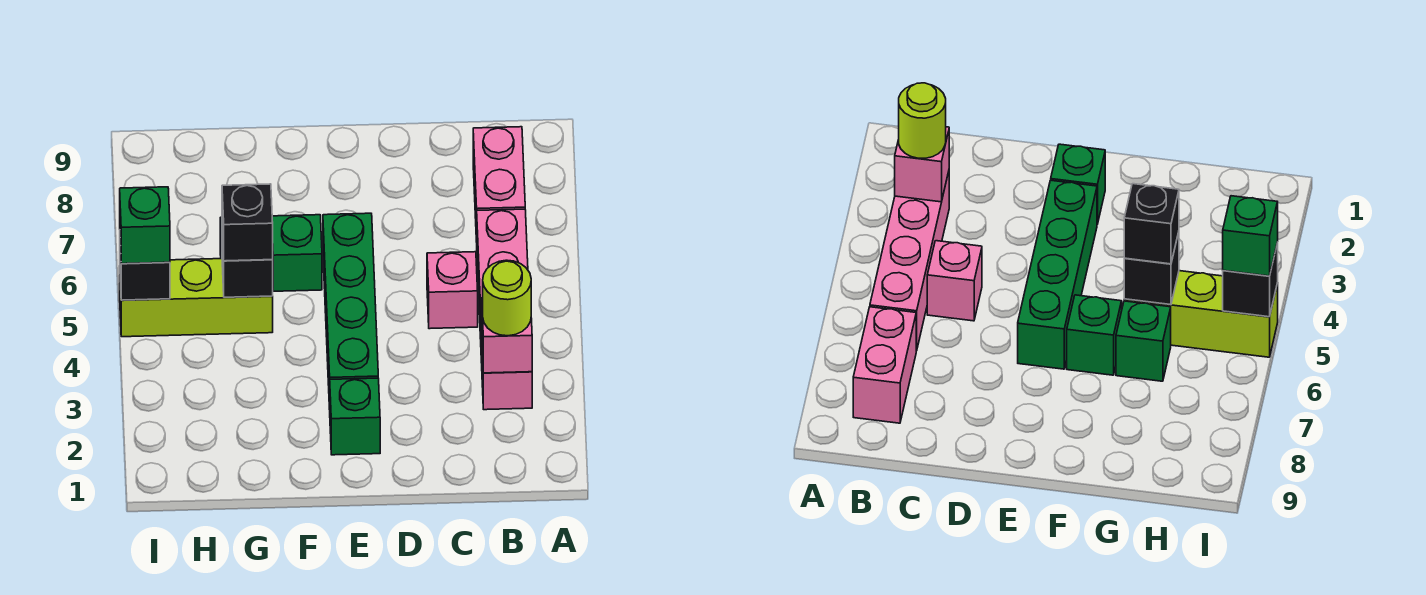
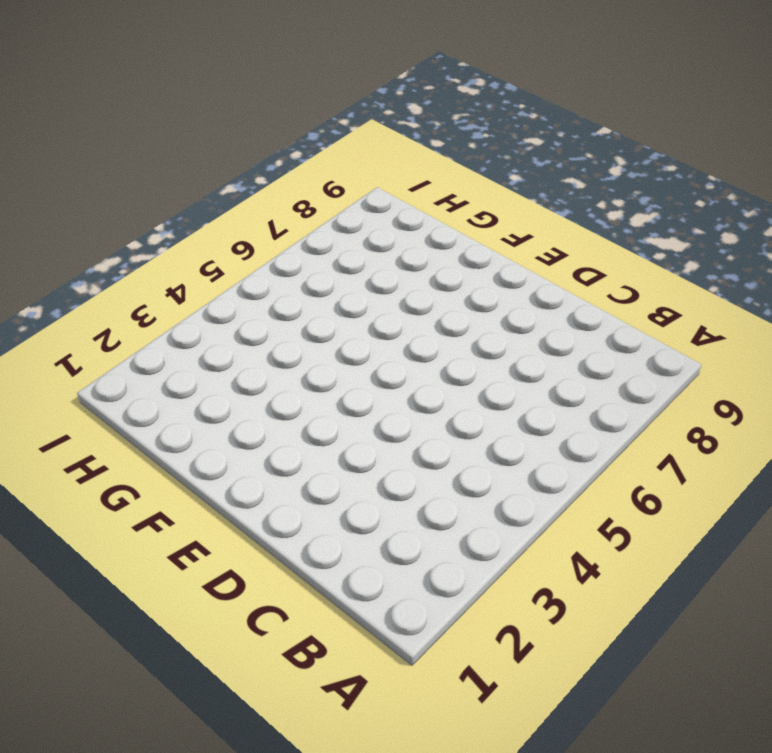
none -> pink 1x4 brick [477,209,532,410]
none -> pink 1x2 brick [473,127,525,242]
none -> pink 1x1 brick [427,252,478,329]

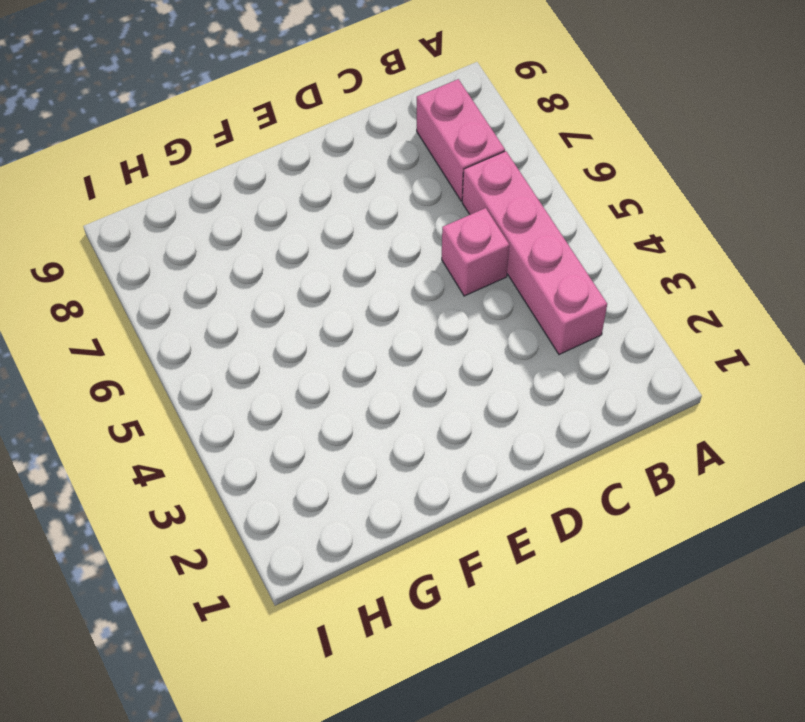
none -> green 1x1 brick [330,378,380,455]
none -> green 1x4 brick [323,213,378,409]
none -> green 1x1 brick [272,215,322,291]

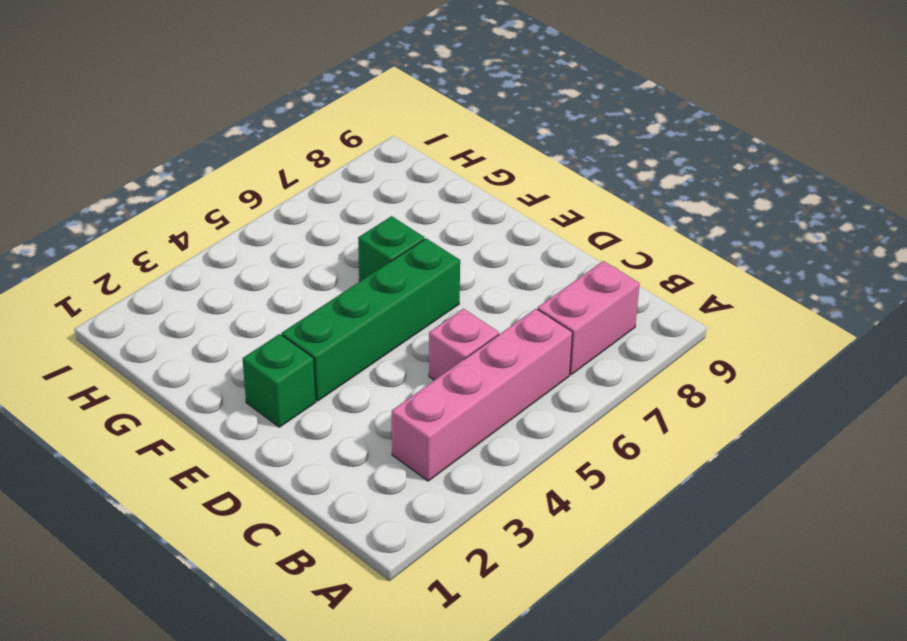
none -> lime 1x3 brick [120,259,273,337]
none -> green 1x1 brick [1116,301,1171,381]
none -> pink 1x1 brick [482,298,532,373]

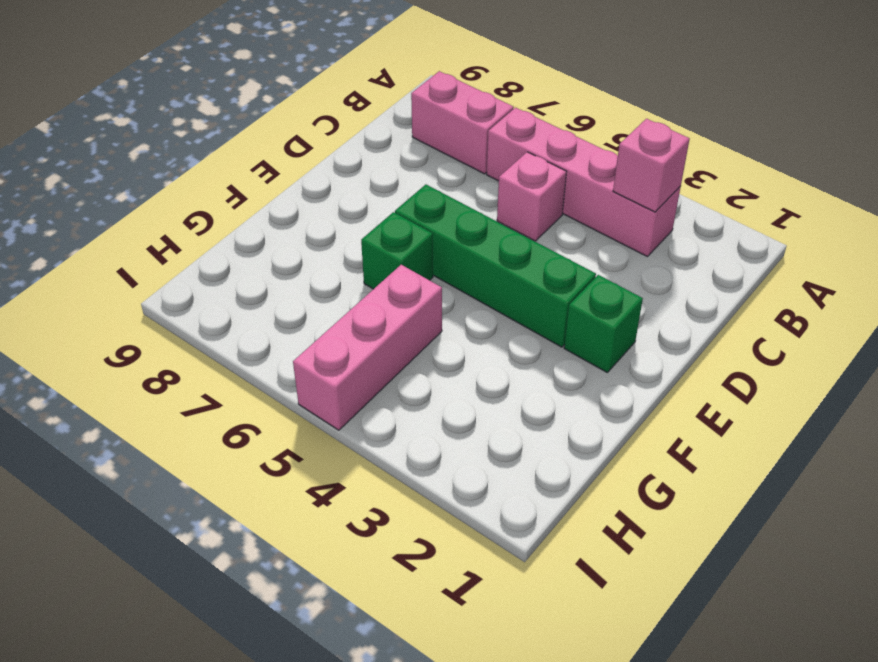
pink 1x3 brick [293,265,442,430] -> lime 1x3 brick [120,259,273,337]
none -> green 1x1 brick [1116,301,1171,381]
none -> black 1x1 brick [222,231,273,297]
none -> black 1x1 brick [120,246,170,300]

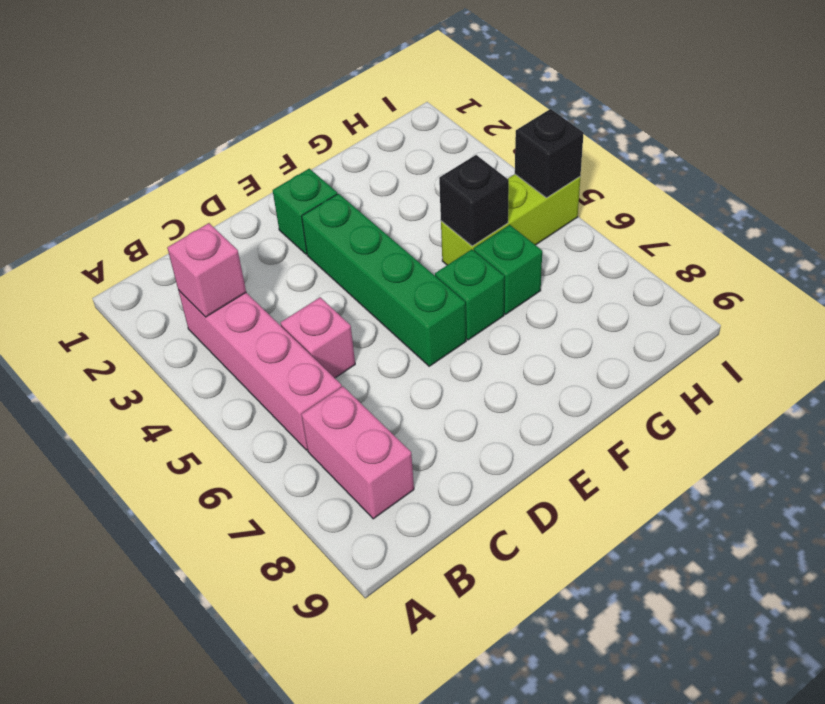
none -> lime 1x1 round brick [483,260,531,336]
none -> black 1x1 brick [222,184,273,261]
none -> green 1x1 brick [120,187,170,264]

